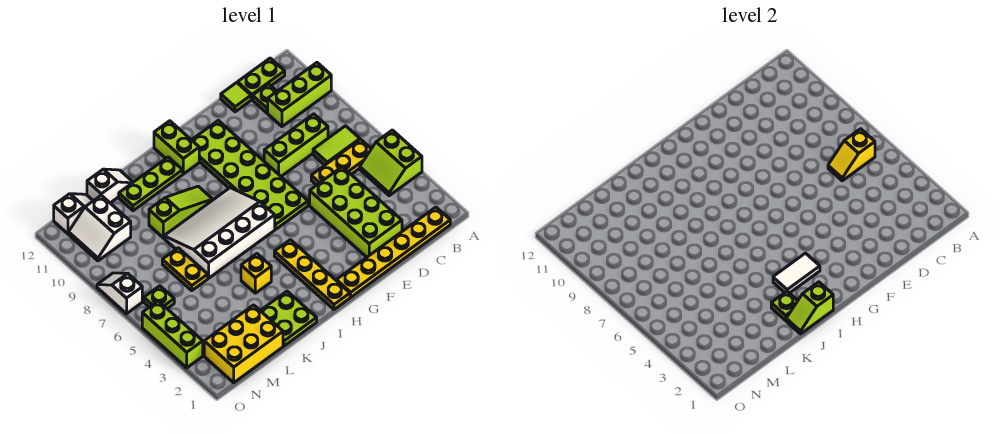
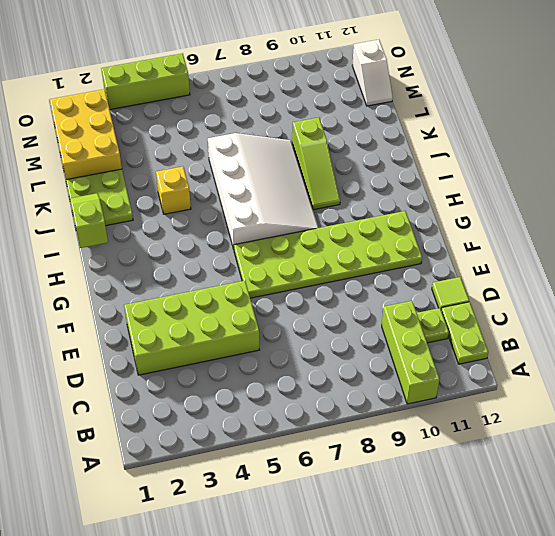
none -> lime 2x2 slope [360,130,422,196]
none -> yellow 1x6 plate [336,207,450,297]
none -> yellow 1x3 plate [311,139,371,185]
none -> lime 1x2 tile [313,126,360,165]

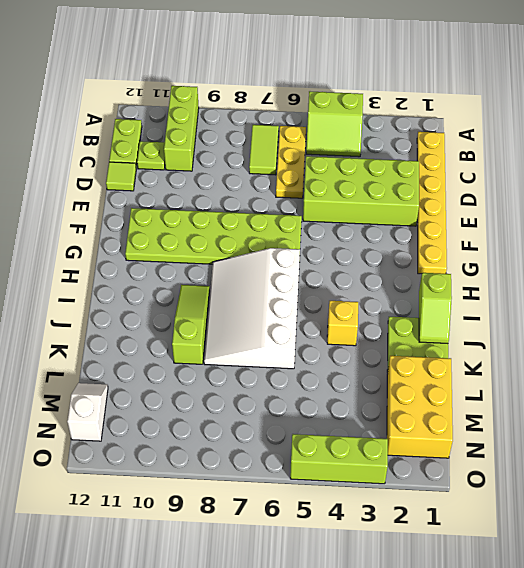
none -> lime 1x3 brick [264,114,328,176]
none -> yellow 1x4 plate [274,240,350,309]
none -> lime 1x2 brick [154,121,199,174]
none -> lime 1x3 plate [119,157,183,211]

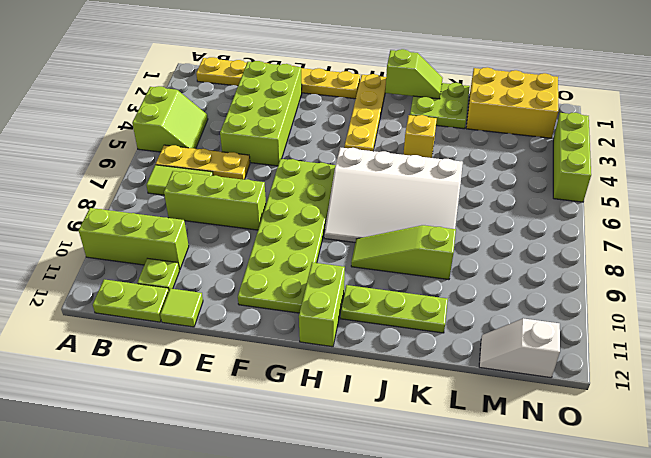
none -> white 1x2 slope [87,169,133,203]
none -> yellow 1x2 plate [162,248,208,290]
none -> white 2x2 slope [69,195,131,261]
none -> lime 1x1 plate [144,286,174,309]

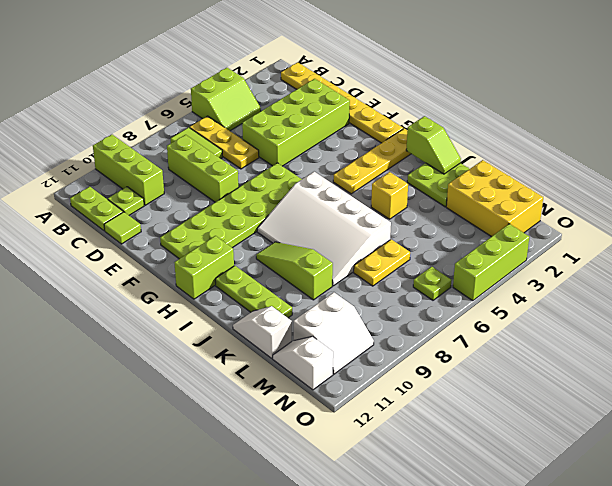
none -> white 1x2 slope [97,273,142,314]
none -> yellow 1x2 slope [828,129,875,181]
none -> white 1x2 tile [773,253,820,293]
none -> lime 1x1 plate [771,291,798,320]

